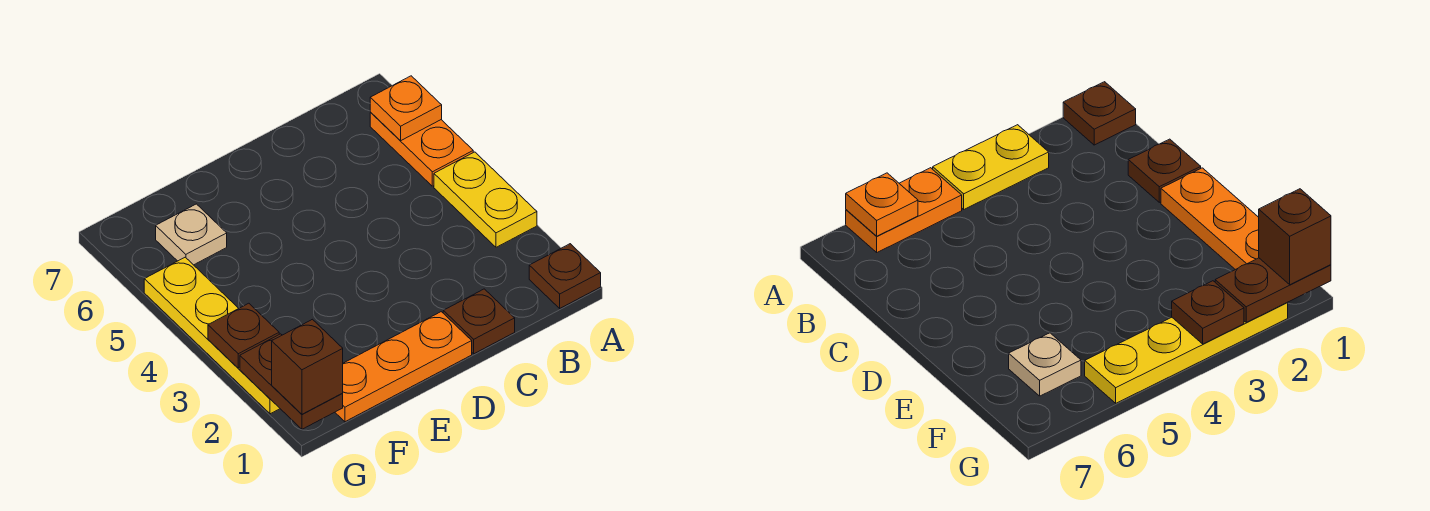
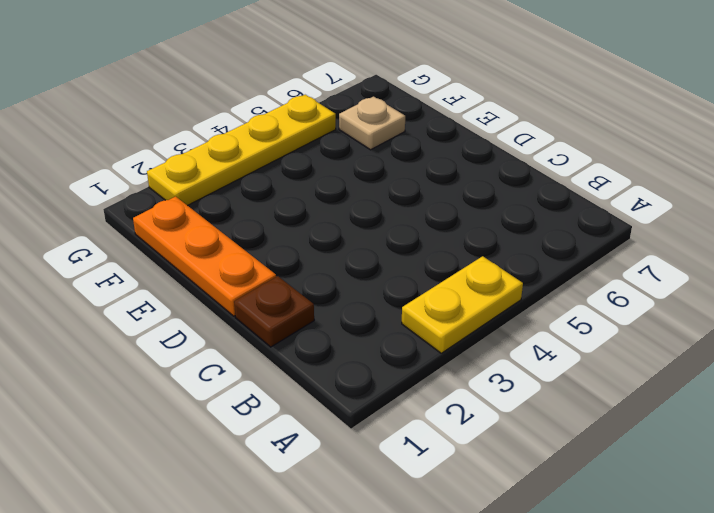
none -> brown 1x1 plate [529,244,601,308]
none -> orange 1x2 plate [370,113,473,186]

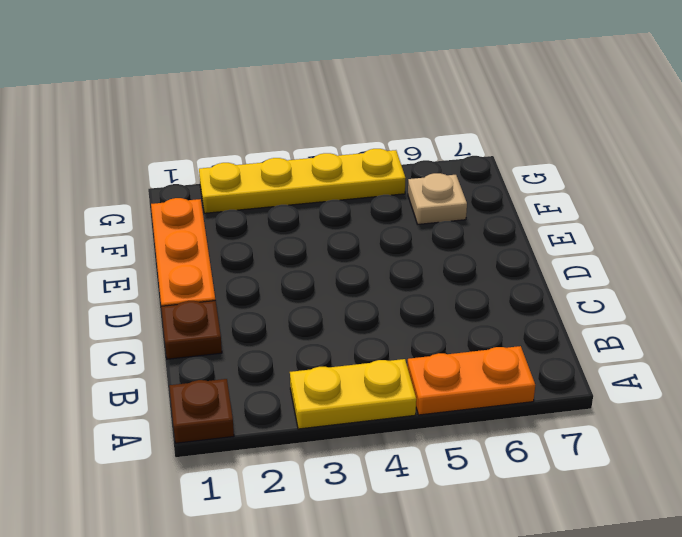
none -> orange 1x1 plate [370,76,442,140]
none -> brown 1x2 plate [240,334,343,429]

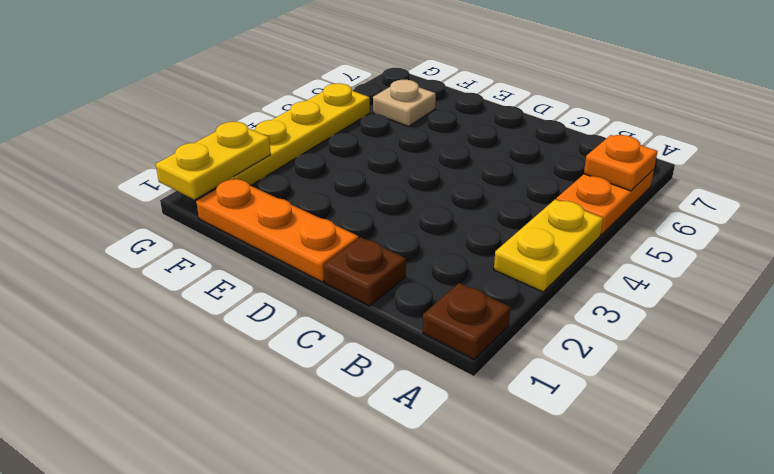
yellow 1x2 plate [156,122,271,199] -> brown 1x2 plate [240,334,343,429]
none -> brown 1x1 plate [208,303,279,368]
none -> brown 1x1 brick [272,319,343,414]

